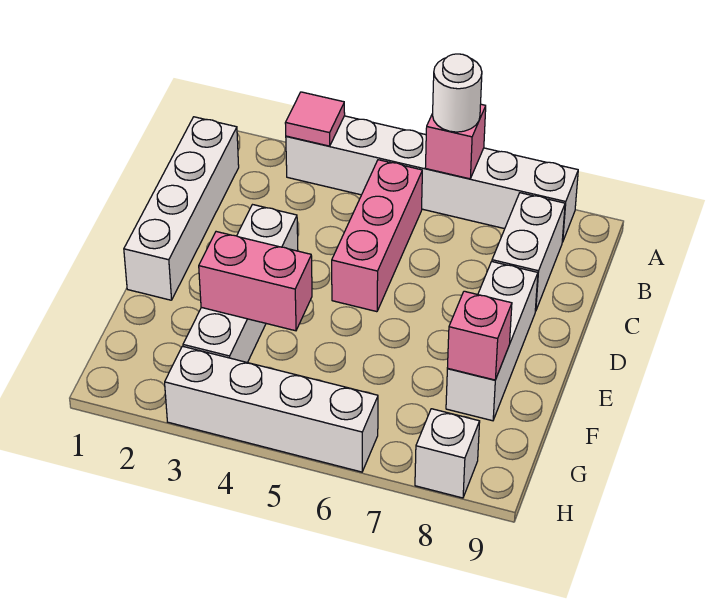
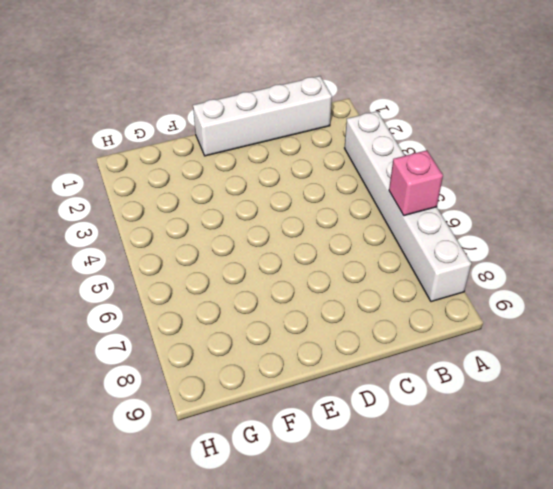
none -> pink 1x3 brick [332,160,422,312]
none -> white 1x2 brick [492,193,565,311]
none -> white 1x4 brick [183,205,298,363]

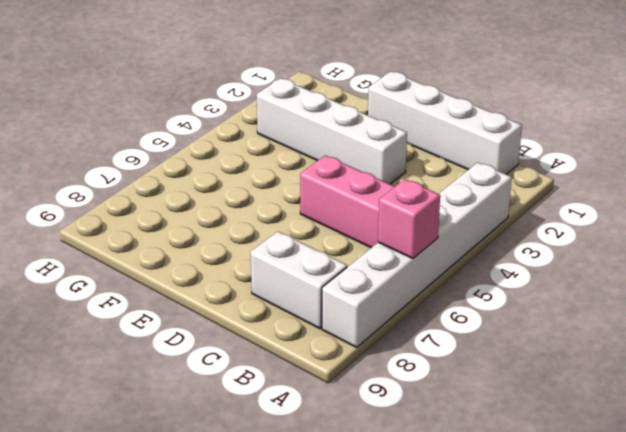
none -> white 1x3 brick [446,262,538,421]
none -> white 1x4 brick [165,346,378,472]
none -> white 1x1 brick [415,409,480,498]

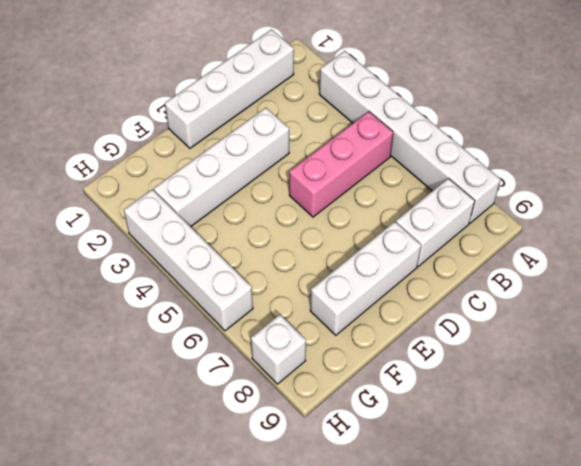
none -> pink 1x1 tile [285,92,345,146]
none -> pink 1x1 brick [425,104,486,179]
none -> pink 1x2 brick [199,232,312,331]

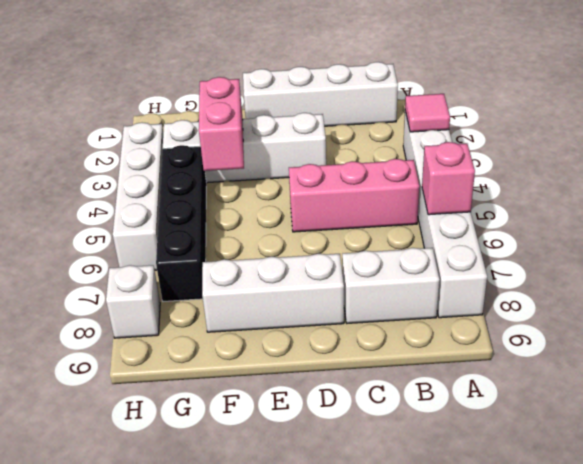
black 1x4 brick [156,145,206,301] -> none
none -> pink 1x1 brick [447,291,512,380]
none -> white 1x1 round brick [433,54,482,132]

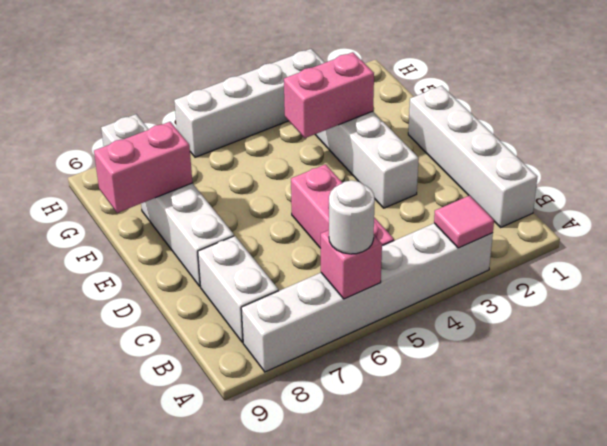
pink 1x2 brick [94,122,192,213] -> pink 1x1 brick [447,291,512,380]

